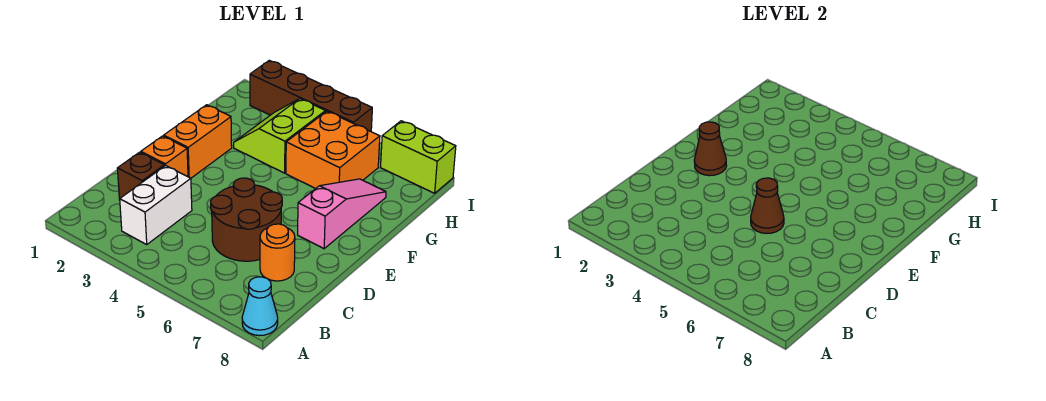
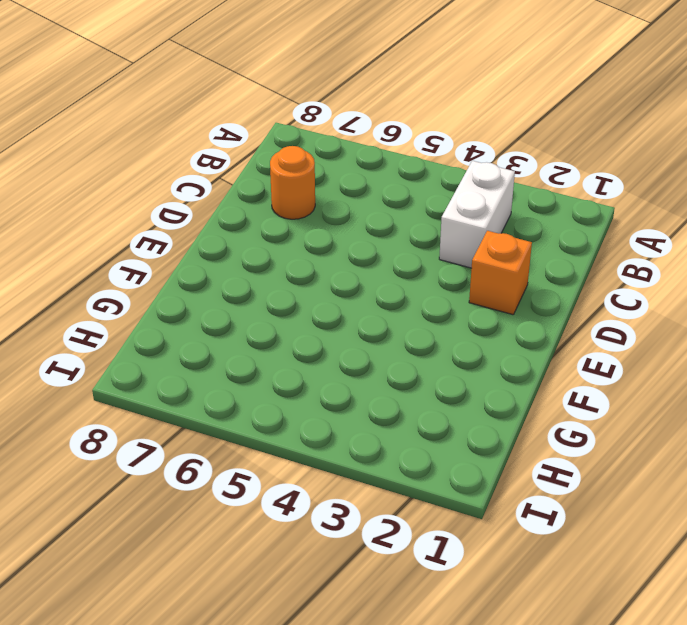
none -> cyan 1x1 cone [242,277,278,336]
none -> brown 1x1 brick [117,152,164,200]
none -> brown 2x2 round brick [211,178,282,261]

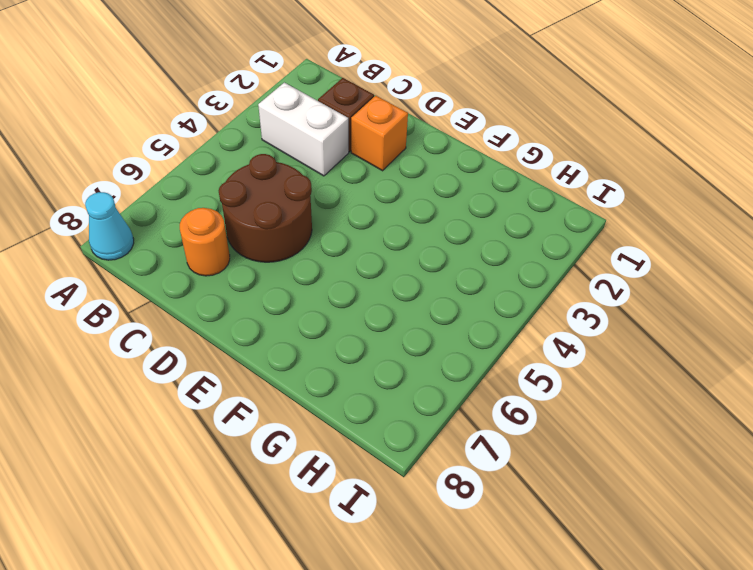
none -> orange 1x2 brick [164,105,232,178]
none -> pink 1x3 slope [298,179,386,249]
none -> lime 2x2 slope [234,99,326,173]

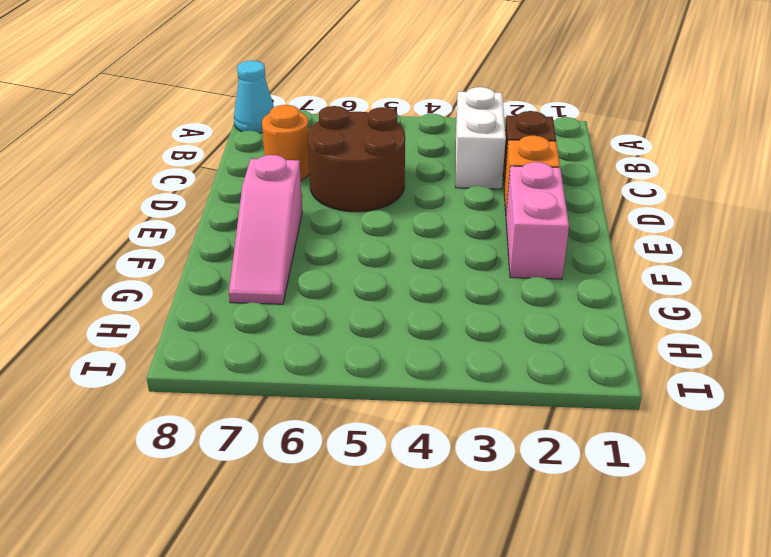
pink 1x2 brick [506,162,569,279] -> orange 1x2 brick [164,105,232,178]
none -> lime 2x2 slope [234,99,326,173]
none -> orange 2x2 brick [286,111,380,189]
none -> brown 1x4 brick [250,60,372,131]

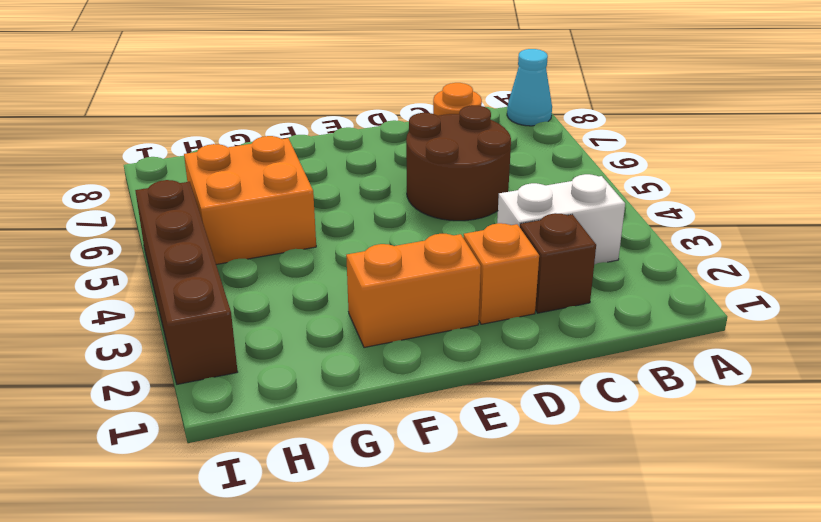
none -> pink 1x3 slope [298,179,386,249]
none -> lime 2x2 slope [234,99,326,173]
none -> lime 1x2 brick [381,121,456,193]

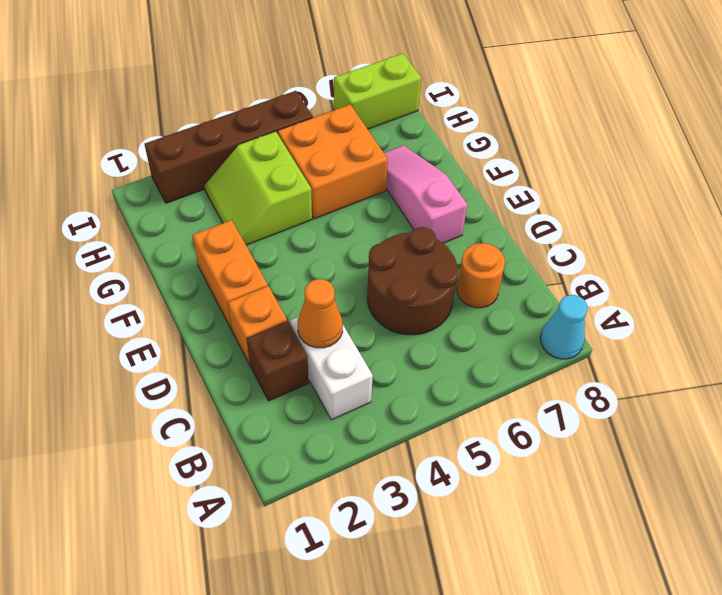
orange 1x1 cone [298,279,343,348] -> none
none -> brown 1x1 cone [751,178,784,234]
none -> brown 1x1 cone [694,122,727,176]

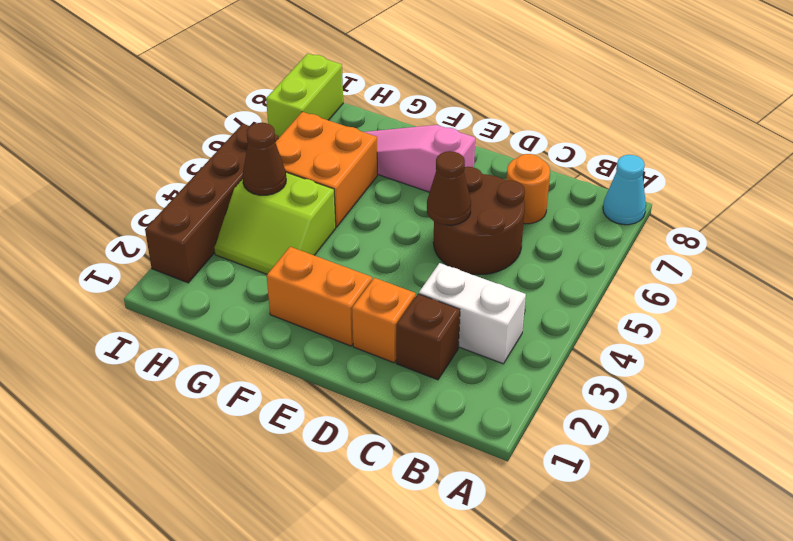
brown 1x1 cone [242,123,286,195] -> brown 1x1 cone moved to [694,122,727,176]

